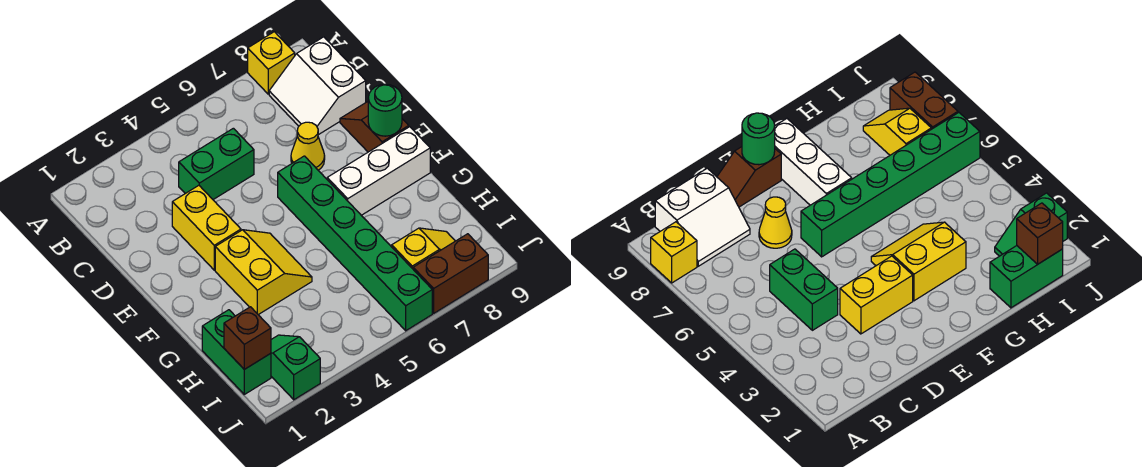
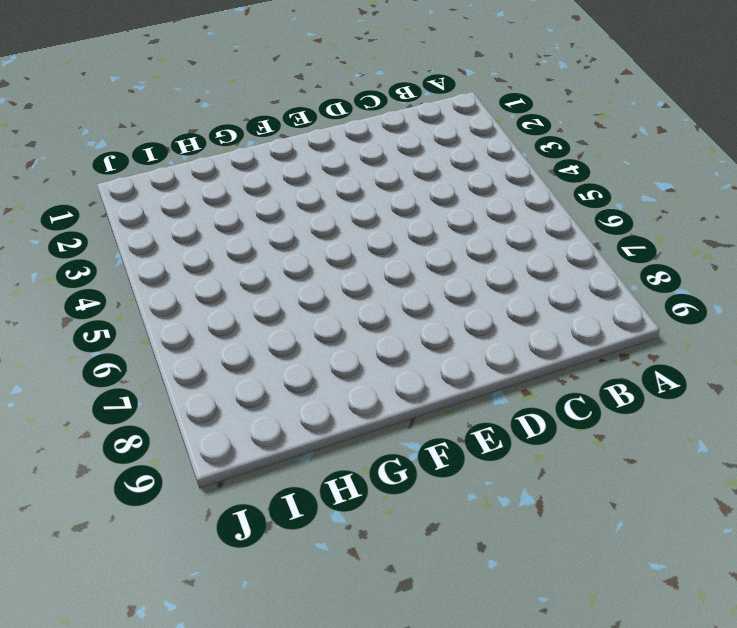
none -> yellow 1x1 brick [248,32,295,94]
none -> white 2x2 slope [269,37,366,135]
none -> green 1x2 brick [179,128,254,200]

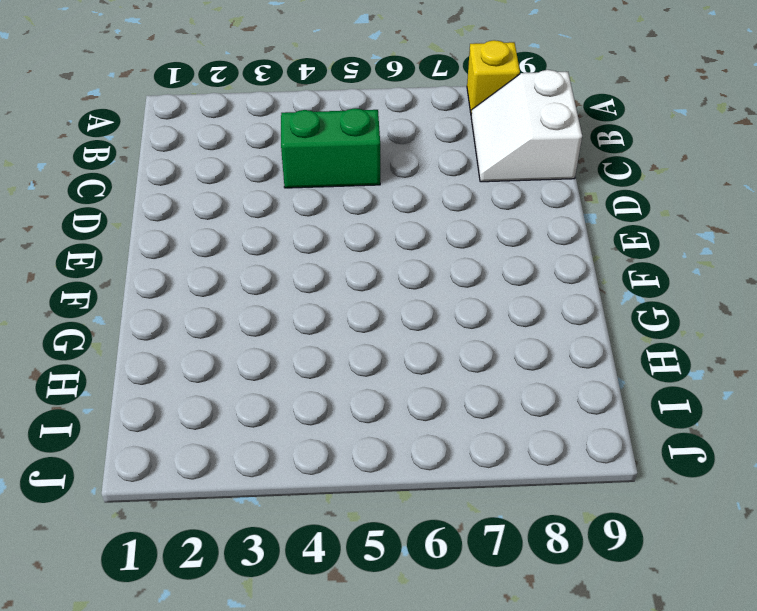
none -> yellow 1x2 brick [172,185,241,270]
none -> yellow 1x1 cone [291,122,325,170]
none -> brown 1x2 slope [340,102,409,152]

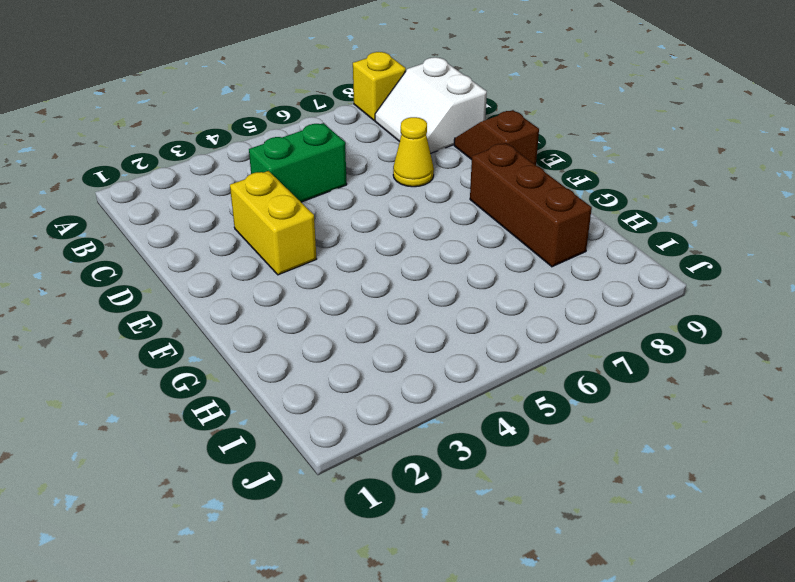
brown 1x3 brick [470,143,592,267] -> white 1x3 brick [327,127,430,215]
none -> green 1x6 brick [278,156,432,331]
none -> yellow 2x2 slope [215,230,312,315]
none -> green 1x2 brick [202,310,271,394]

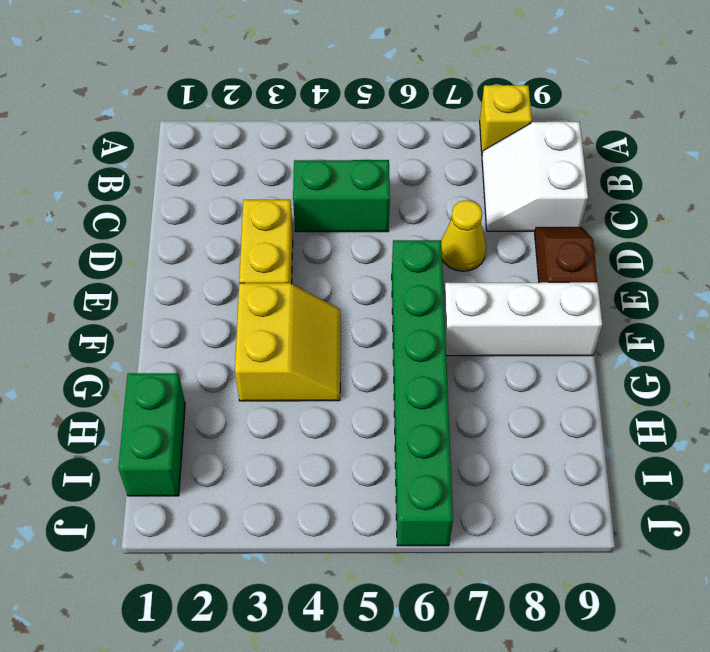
none -> green 1x2 slope [271,335,320,400]
none -> yellow 1x2 slope [392,228,455,269]
none -> brown 1x2 brick [413,234,488,313]

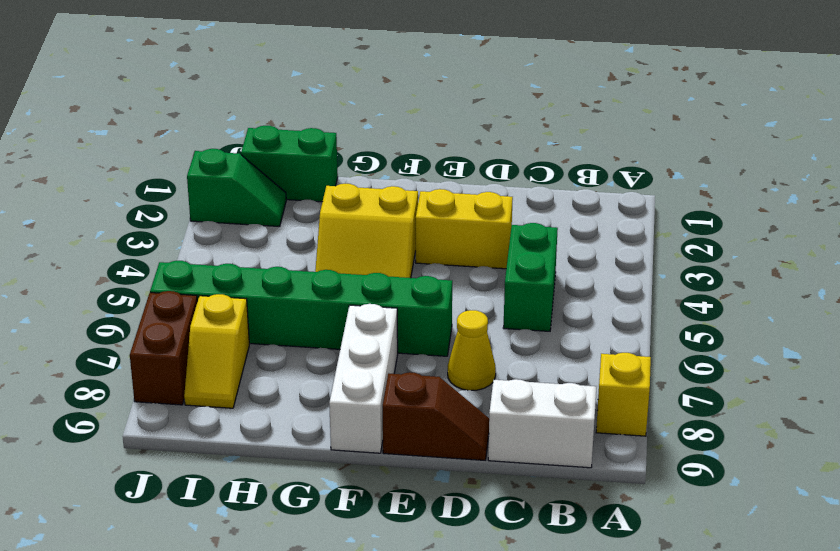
none -> green 1x1 round brick [368,84,402,136]
none -> brown 1x1 brick [224,307,271,369]

